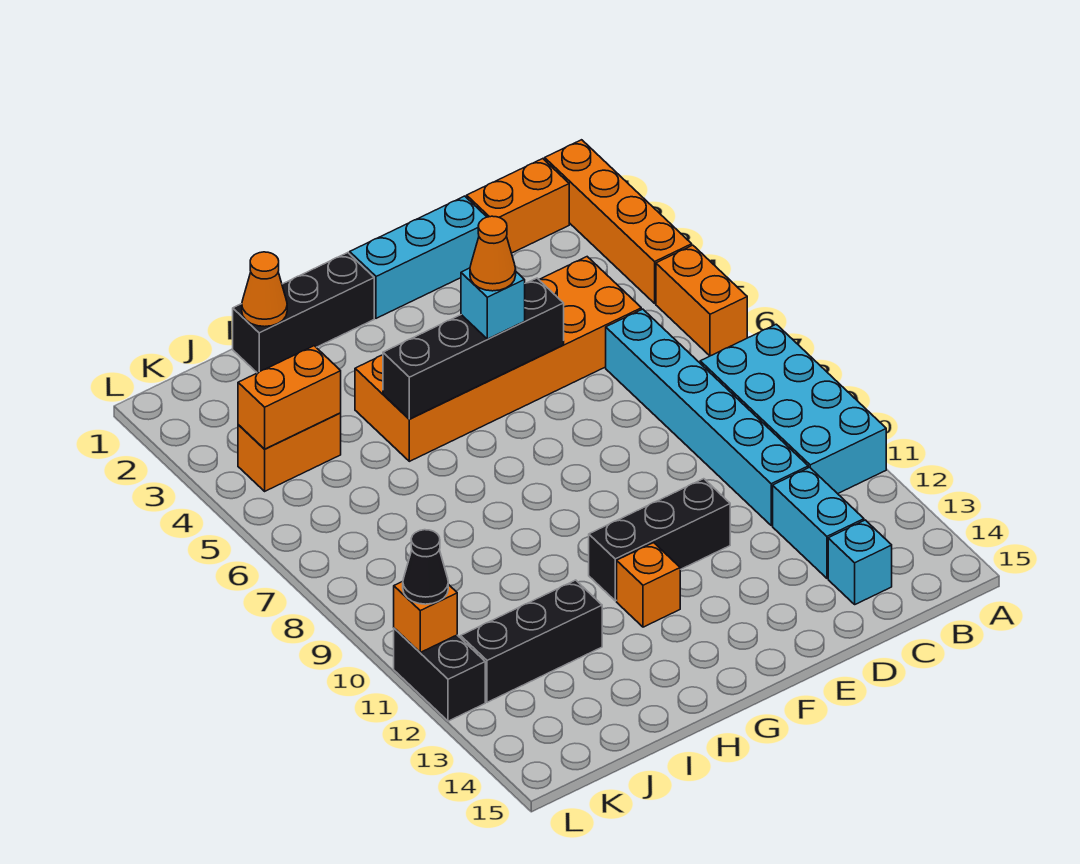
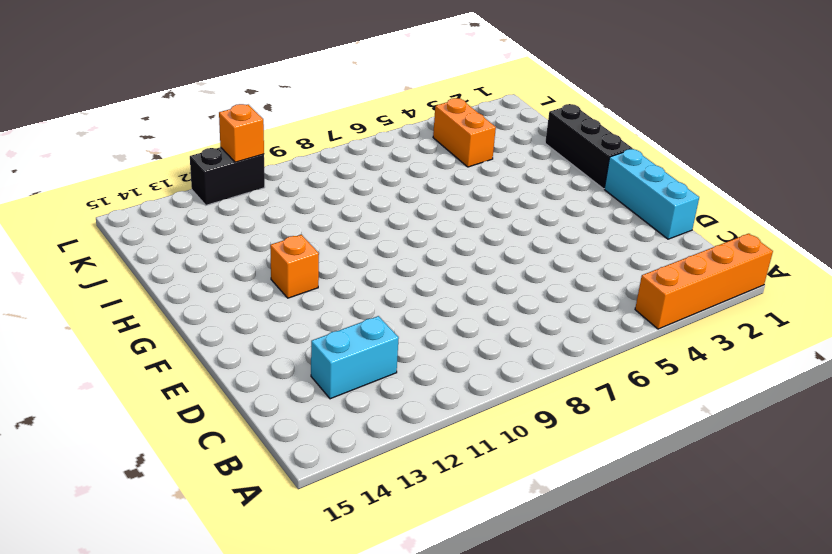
none -> orange 1x2 brick [656,245,747,356]
none -> cyan 2x4 brick [700,324,886,494]
none -> orange 1x2 brick [467,159,569,253]

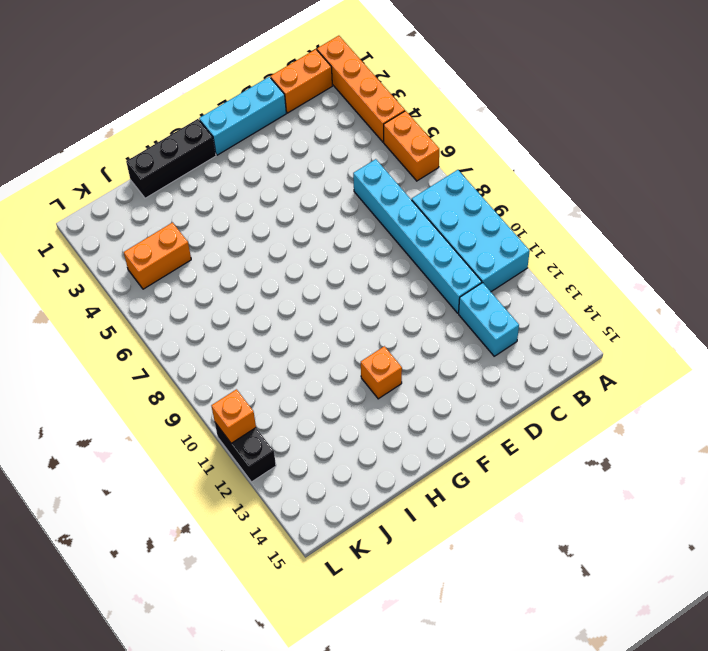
none -> orange 2x6 brick [355,257,641,461]
none -> cyan 1x1 brick [828,520,892,604]
none -> black 1x3 brick [589,479,730,601]

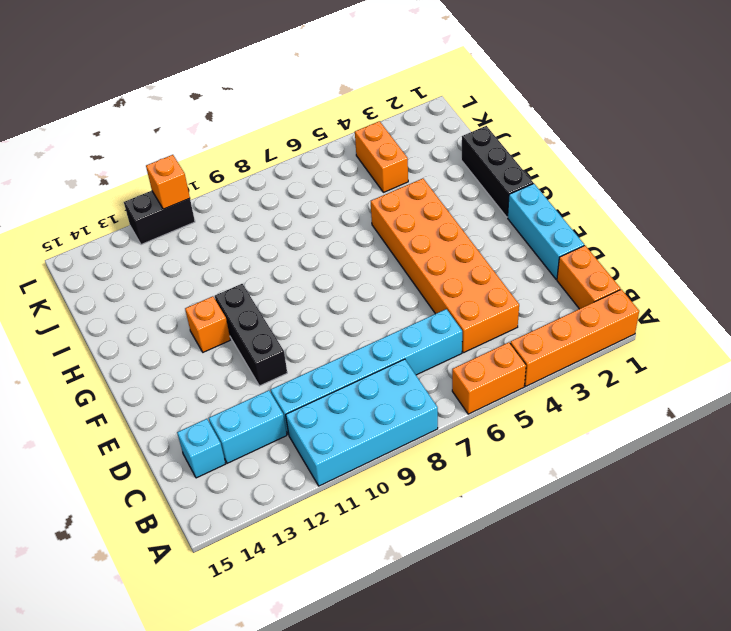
none -> black 1x3 brick [461,580,602,702]
none -> black 1x4 brick [383,278,564,419]
none -> orange 1x1 cone [242,252,287,327]

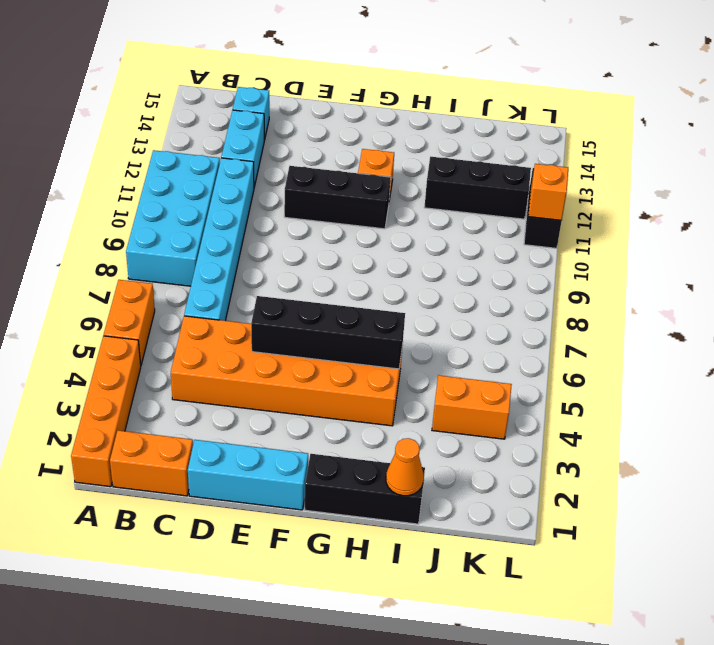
none -> orange 1x2 brick [238,346,341,449]
none -> cyan 1x1 brick [461,268,525,339]
none -> black 1x1 cone [403,530,448,604]

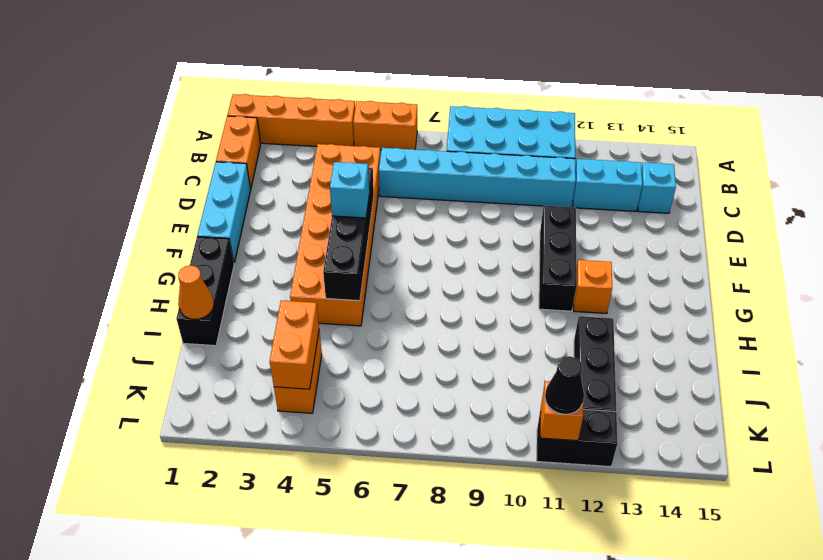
none -> orange 1x1 cone [470,216,516,291]

